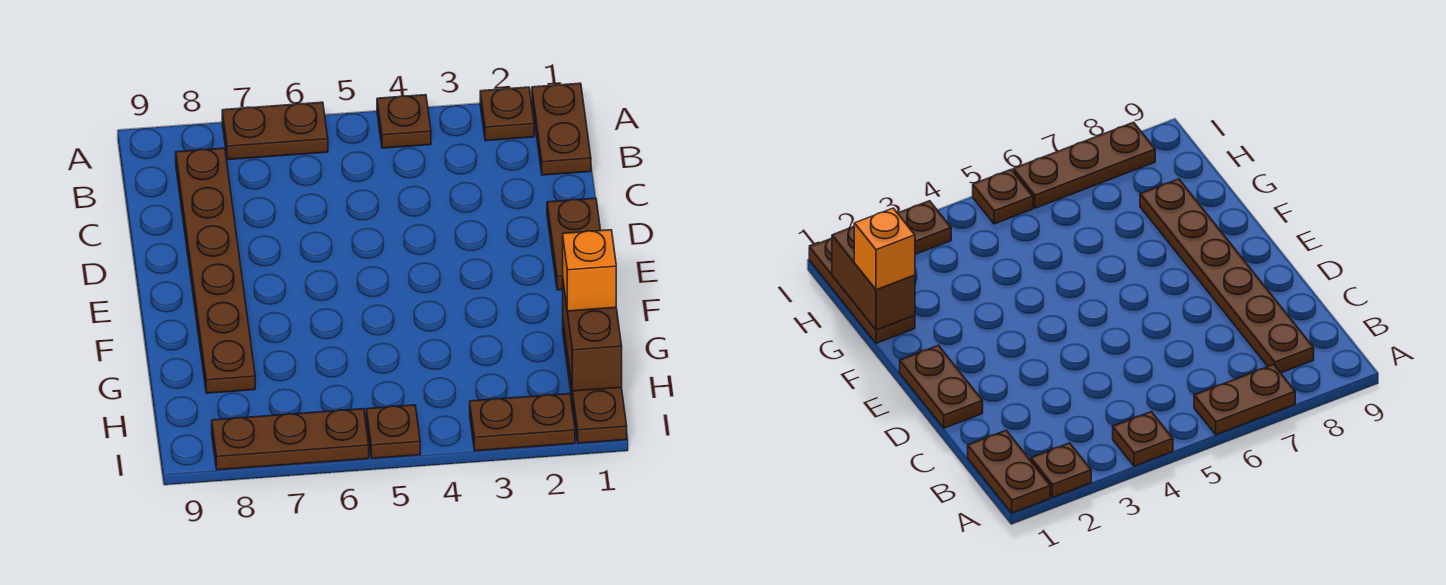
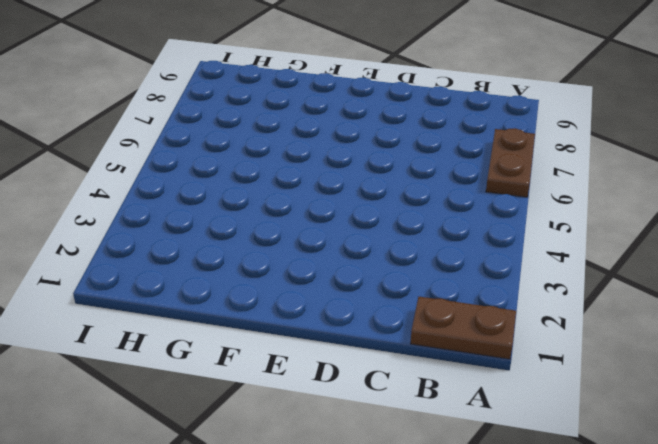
none -> brown 1x1 plate [480,87,534,141]
none -> brown 1x1 plate [377,95,431,148]
none -> brown 1x6 plate [176,148,255,393]

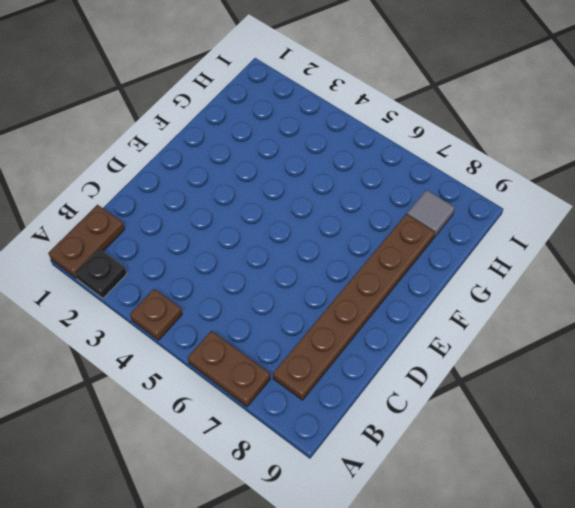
black 1x1 plate [75,249,127,298] -> brown 1x1 plate [480,87,534,141]
grey 1x1 tile [407,190,455,237] -> none
none -> brown 1x2 plate [547,198,601,290]
none -> brown 1x3 plate [563,324,627,443]
none -> brown 1x2 plate [470,394,575,451]

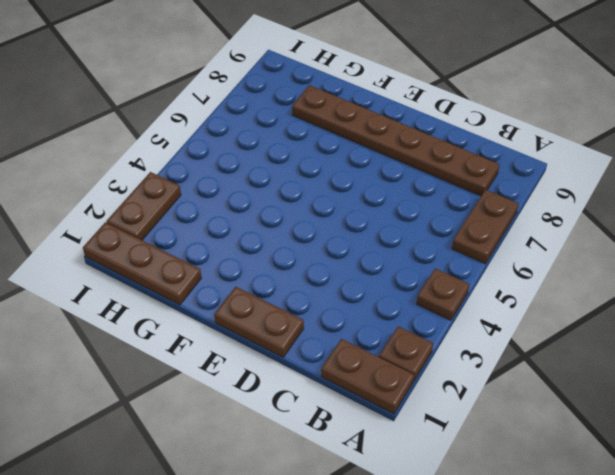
none -> brown 1x1 plate [366,405,420,458]
none -> brown 1x3 plate [212,409,369,470]
none -> brown 1x2 brick [563,282,622,391]

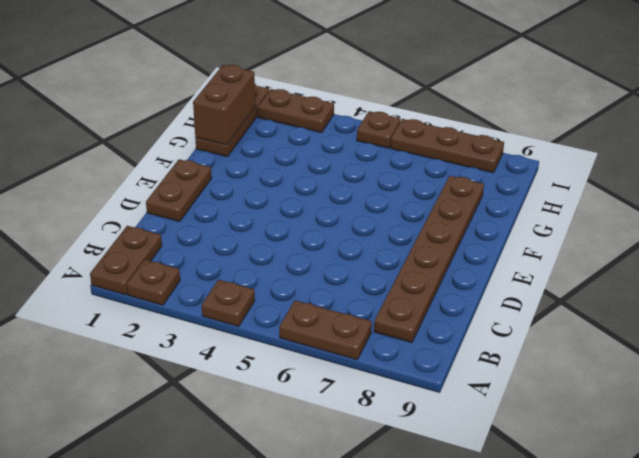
none -> orange 1x1 brick [563,230,616,311]

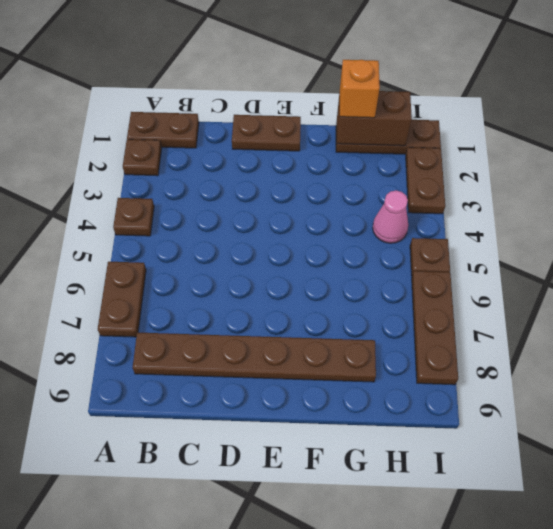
pink 1x1 cone [373,191,408,243] -> none

